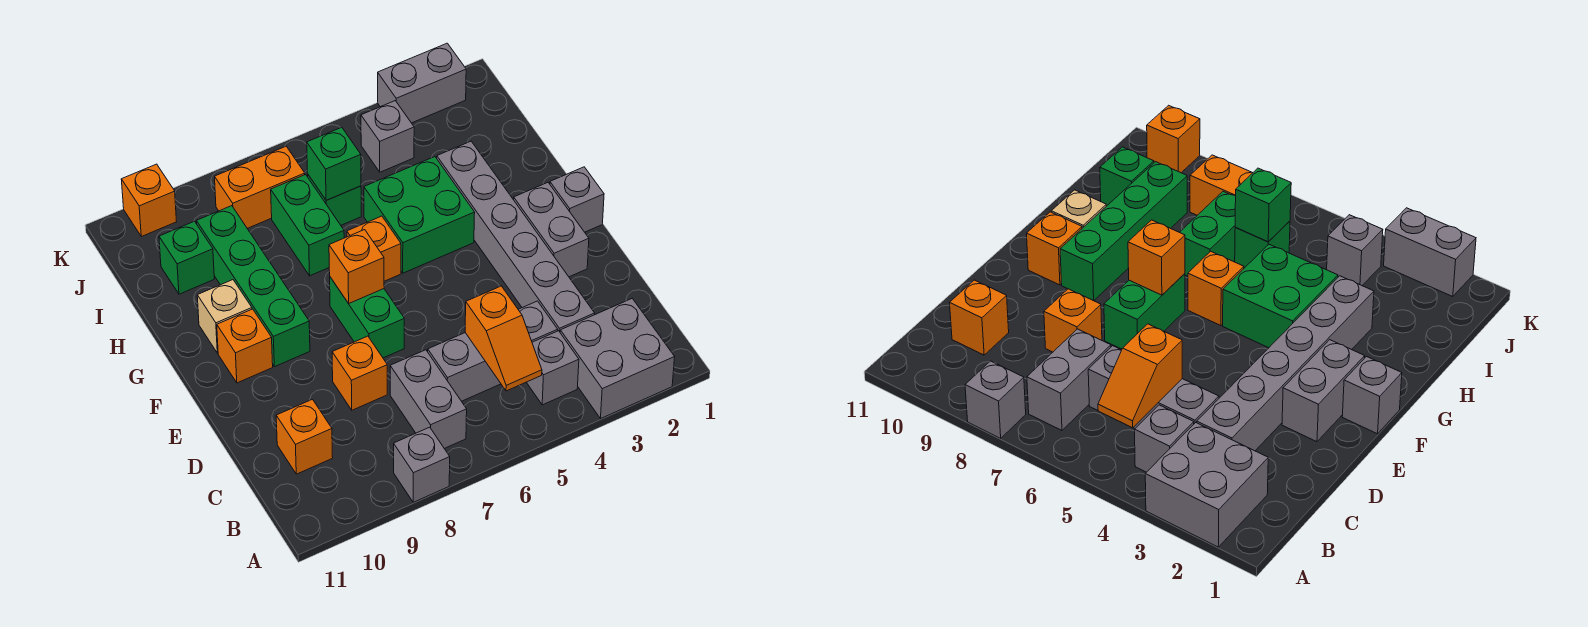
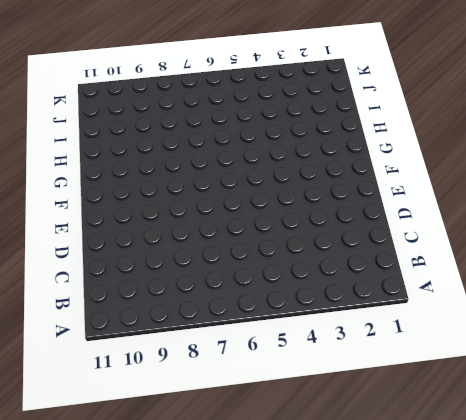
none -> grey 2x2 brick [560,299,675,418]
none -> grey 1x1 brick [394,427,450,502]
none -> grey 1x1 brick [526,331,579,405]

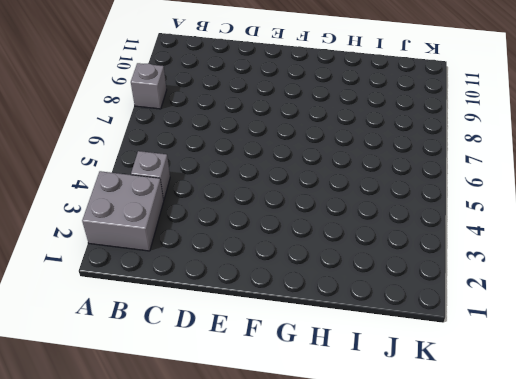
none -> grey 1x2 brick [390,350,467,449]
none -> grey 1x6 brick [437,141,595,332]
none -> grey 1x3 brick [428,301,558,401]

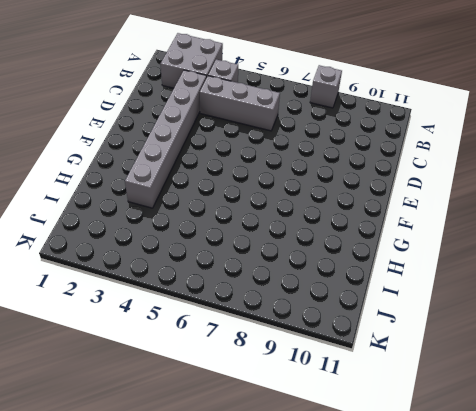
none -> grey 1x2 brick [390,350,467,449]
none -> orange 1x1 brick [276,399,333,474]
none -> orange 1x1 brick [332,336,387,410]

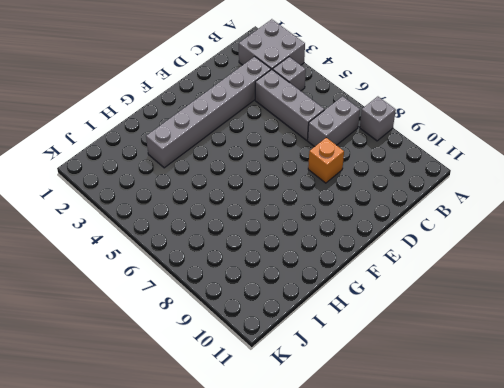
none -> orange 1x1 brick [276,399,333,474]
none -> grey 1x2 brick [514,183,589,277]
none -> green 1x2 brick [330,277,404,358]

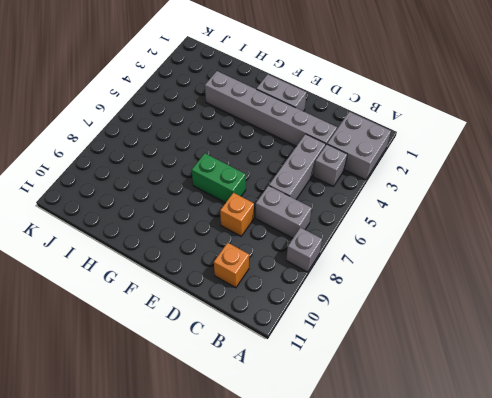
none -> grey 1x1 brick [550,167,604,232]
none -> green 1x4 brick [196,206,310,367]
none -> orange 1x1 brick [217,309,273,383]

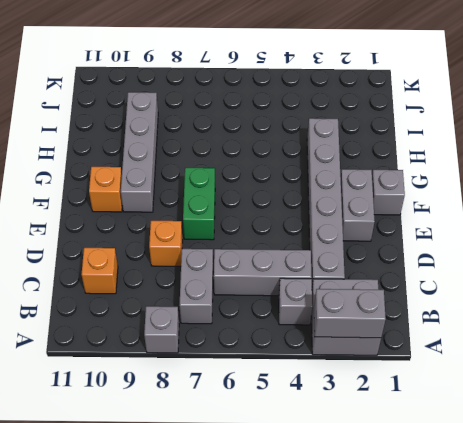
grey 1x2 brick [314,289,386,338] -> grey 1x2 brick moved to [378,43,466,123]
grey 1x4 brick [121,92,158,212] -> green 1x4 brick [196,206,310,367]
none -> green 2x2 brick [364,157,475,273]
none -> orange 1x1 brick [347,216,401,281]
none -> tan 1x1 brick [197,280,252,353]

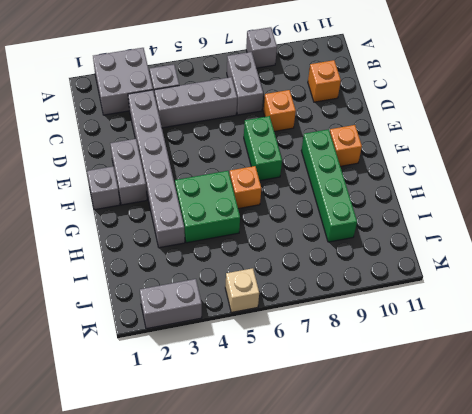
tan 1x1 brick [225,268,259,312] -> tan 1x1 brick moved to [197,280,252,353]
none -> green 1x2 brick [271,175,344,276]
none -> green 1x1 brick [308,175,361,225]
none -> green 1x1 brick [159,221,214,294]

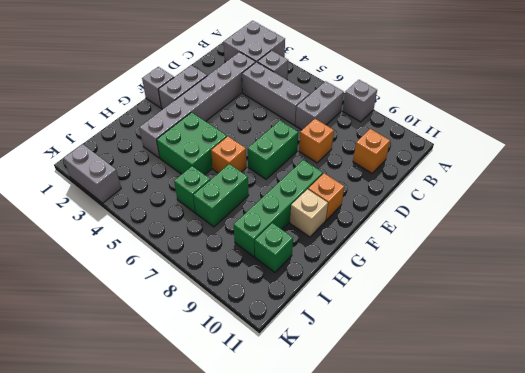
none -> grey 1x1 brick [361,101,414,172]
none -> orange 1x2 brick [215,146,305,228]
none -> orange 1x1 brick [121,164,177,237]

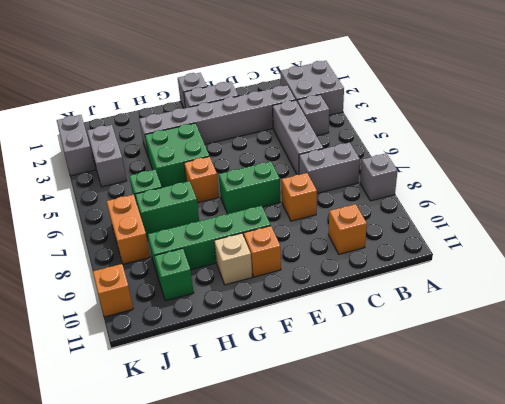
grey 1x2 brick [87,125,127,187] -> grey 1x1 brick [361,101,414,172]
none -> orange 1x2 slope [465,286,542,391]
none -> orange 1x1 brick [329,230,384,303]
none -> green 1x1 brick [307,127,361,200]

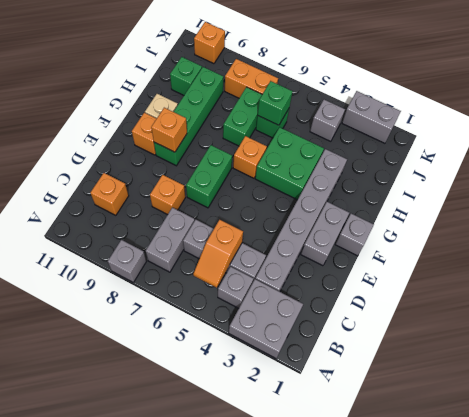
orange 1x1 brick [151,108,187,152] -> orange 1x1 brick moved to [329,230,384,303]

